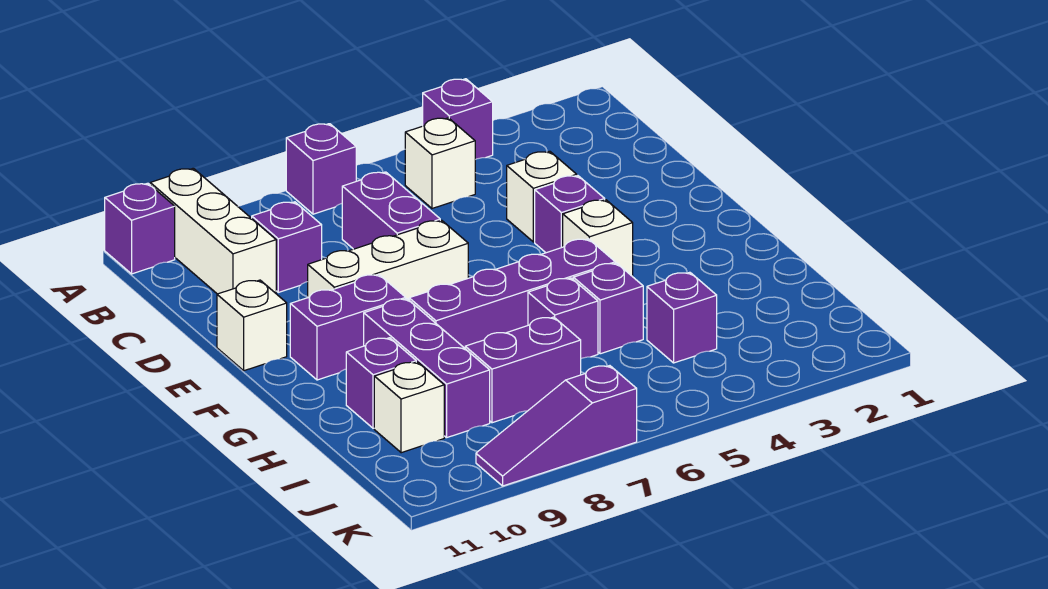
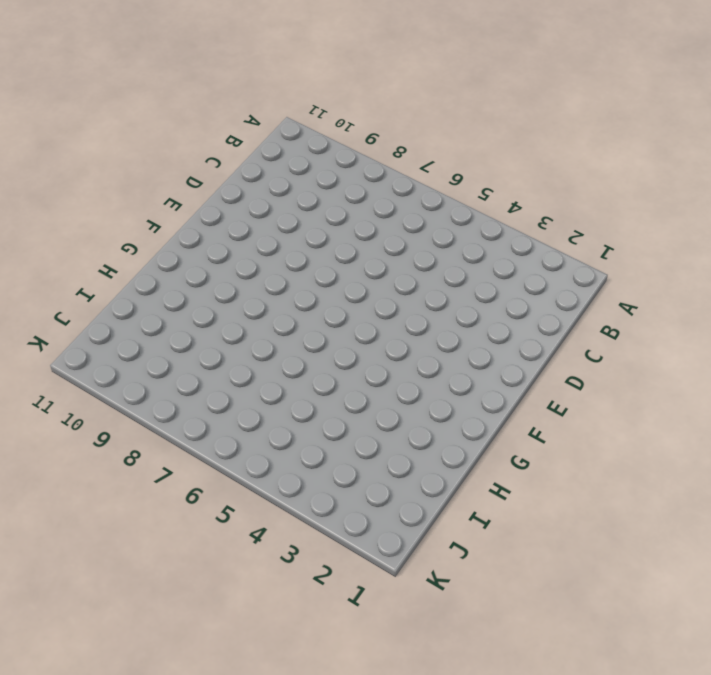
none -> purple 1x1 brick [423,79,493,160]
none -> purple 1x1 brick [286,124,356,214]
none -> white 1x3 brick [150,168,276,294]

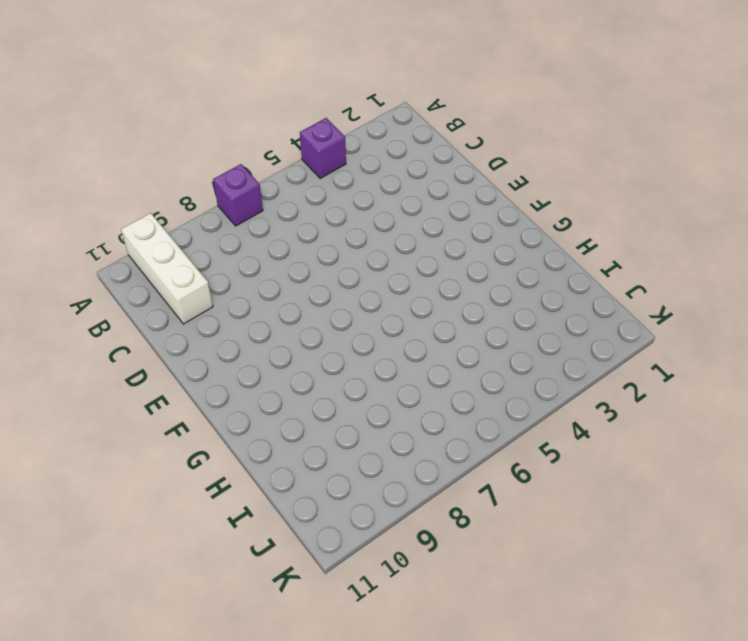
none -> purple 1x1 brick [105,183,175,274]
none -> white 1x1 brick [405,118,475,208]
none -> purple 1x2 brick [342,172,440,249]

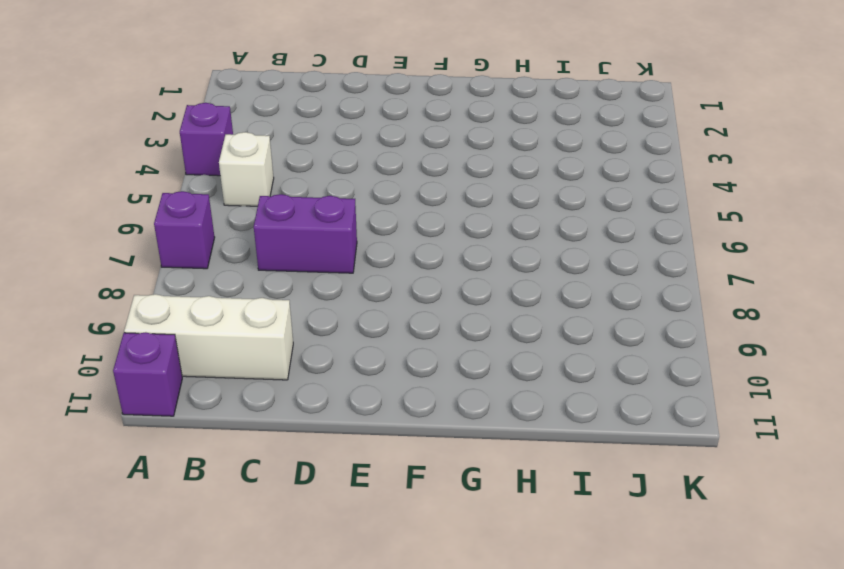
none -> purple 1x1 brick [252,202,322,292]
none -> white 1x1 brick [507,151,577,242]
none -> purple 1x1 brick [535,176,605,253]

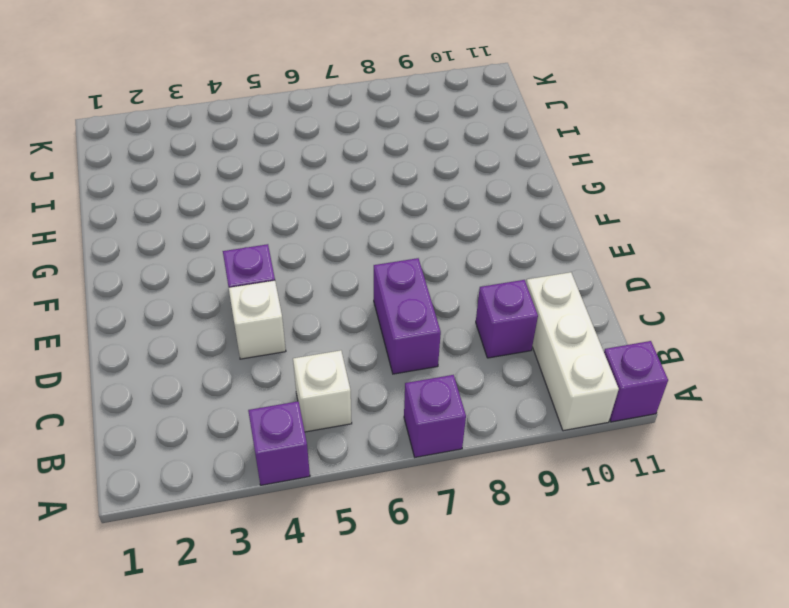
none -> white 1x3 brick [308,220,468,300]
none -> white 1x1 brick [217,280,287,371]
none -> white 1x1 brick [563,200,633,276]

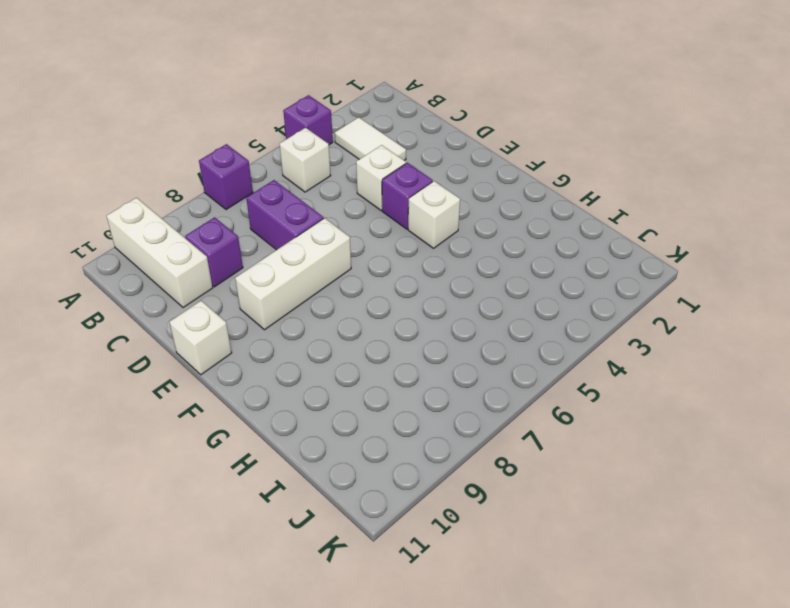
white 1x2 tile [335,117,406,160] -> none
none -> purple 1x1 brick [105,183,175,274]
none -> purple 1x2 brick [290,274,406,380]
none -> purple 1x4 brick [409,239,615,348]

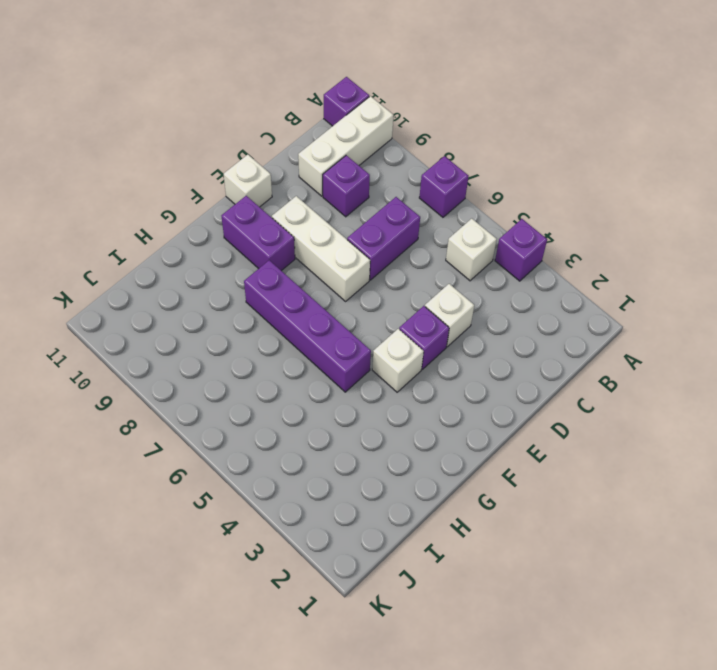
none -> purple 1x3 brick [364,299,490,438]
none -> purple 1x1 brick [573,263,643,354]
none -> purple 1x1 brick [528,278,598,359]

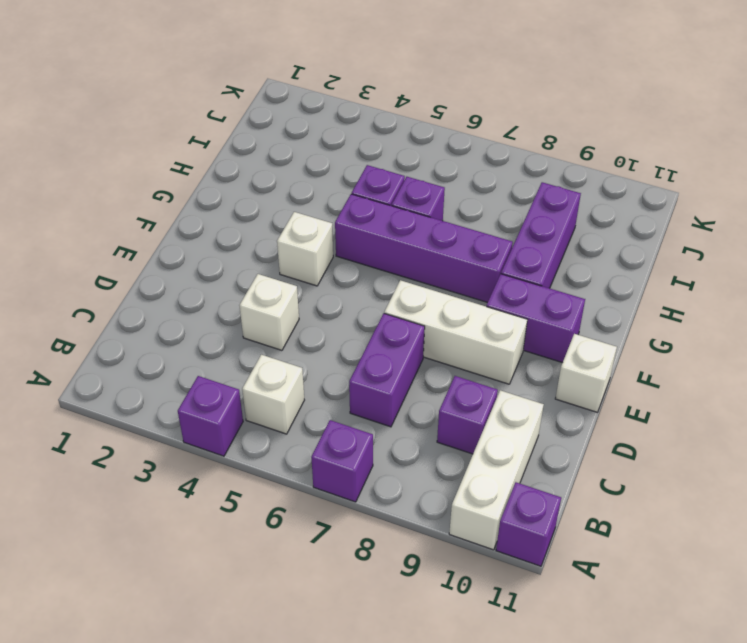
none -> purple 1x1 brick [535,176,605,253]
none -> purple 1x1 brick [346,338,416,428]
none -> purple 1x1 brick [647,272,717,363]

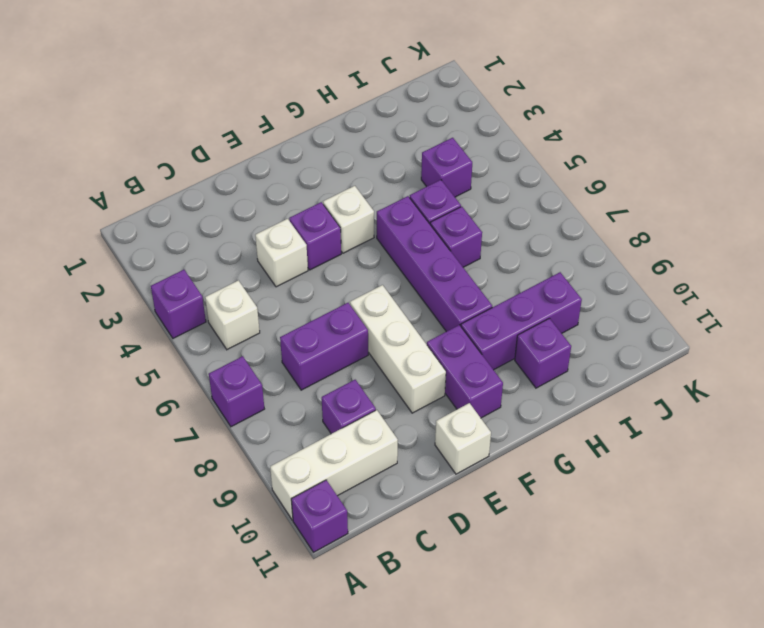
none -> purple 1x2 brick [465,317,581,423]
none -> white 1x1 brick [374,362,444,453]
none -> purple 1x3 slope [476,366,637,486]

